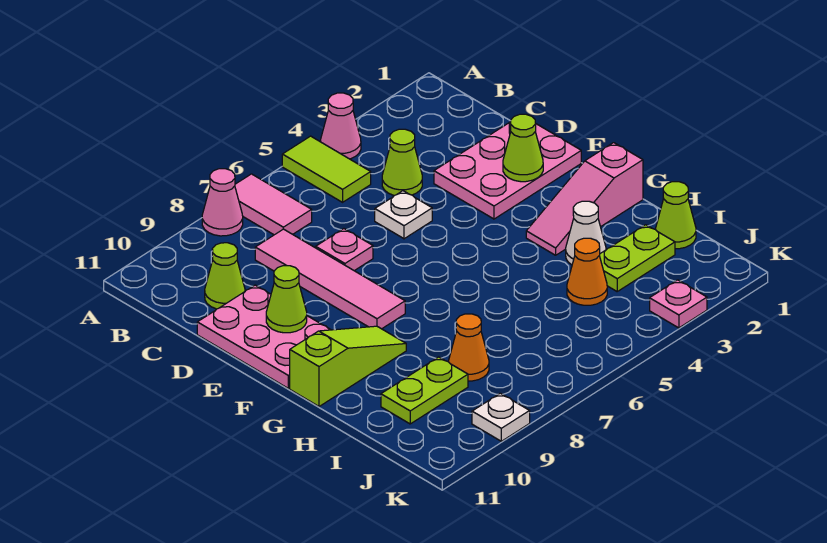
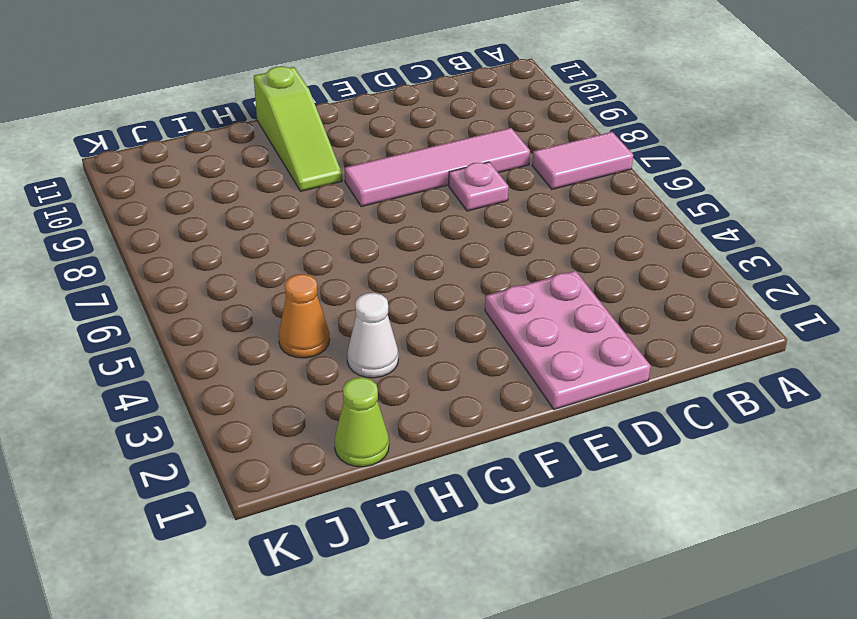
none -> pink 1x1 cone [321,93,361,159]
none -> lime 1x2 tile [282,136,371,202]
none -> pink 1x1 cone [202,169,243,236]

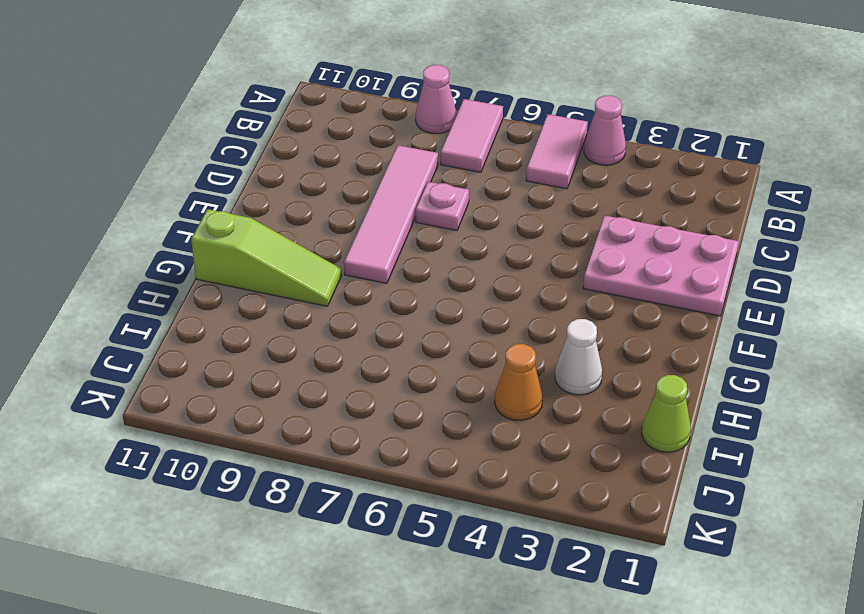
pink 1x2 tile [526,114,588,189] -> lime 1x2 tile [282,136,371,202]
none -> lime 1x1 cone [382,129,422,196]
none -> lime 1x1 cone [205,243,245,309]
none -> white 1x1 plate [375,191,432,239]

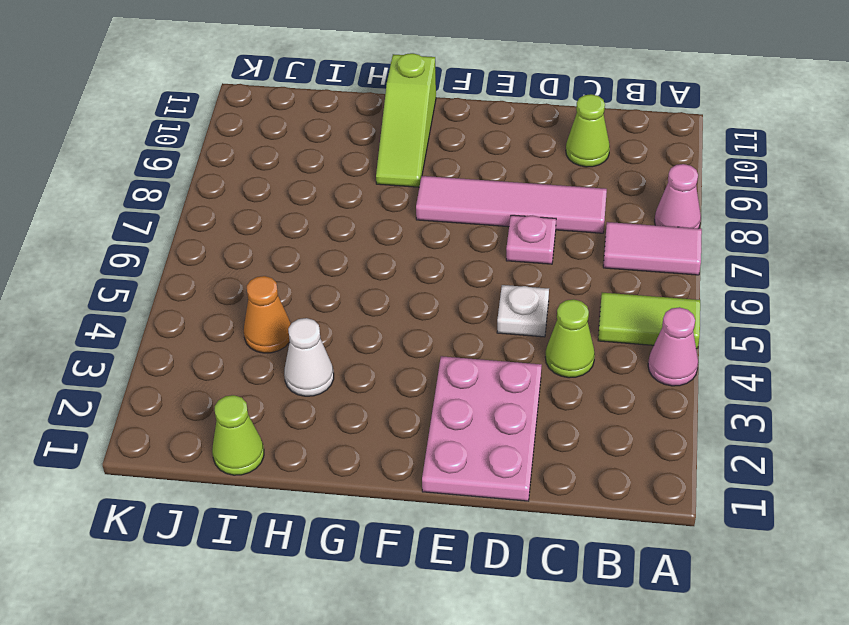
none -> pink 2x3 plate [197,285,331,388]
none -> pink 1x3 slope [526,143,643,255]
none -> lime 1x2 plate [599,225,675,291]

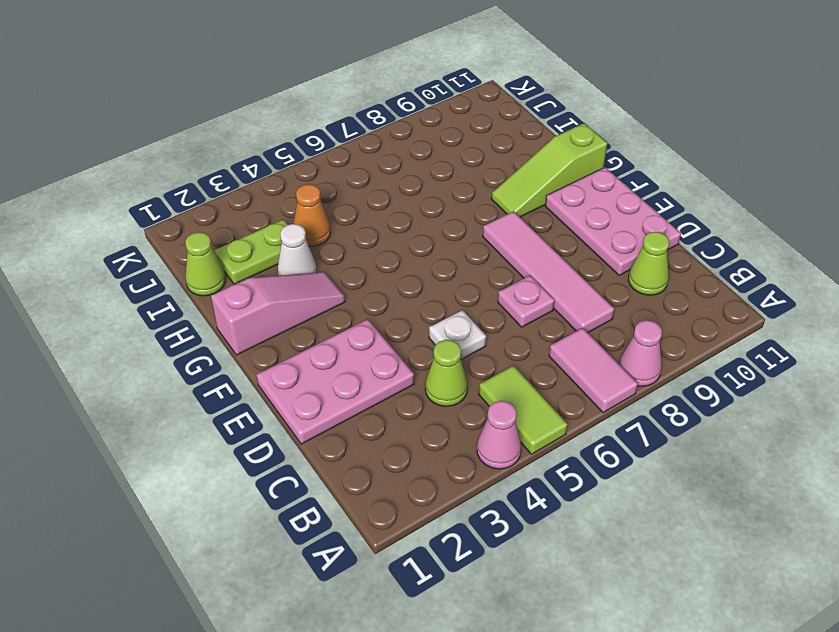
none -> orange 1x1 cone [449,314,489,381]
none -> lime 1x2 plate [381,357,468,424]
none -> pink 1x1 plate [650,280,707,328]

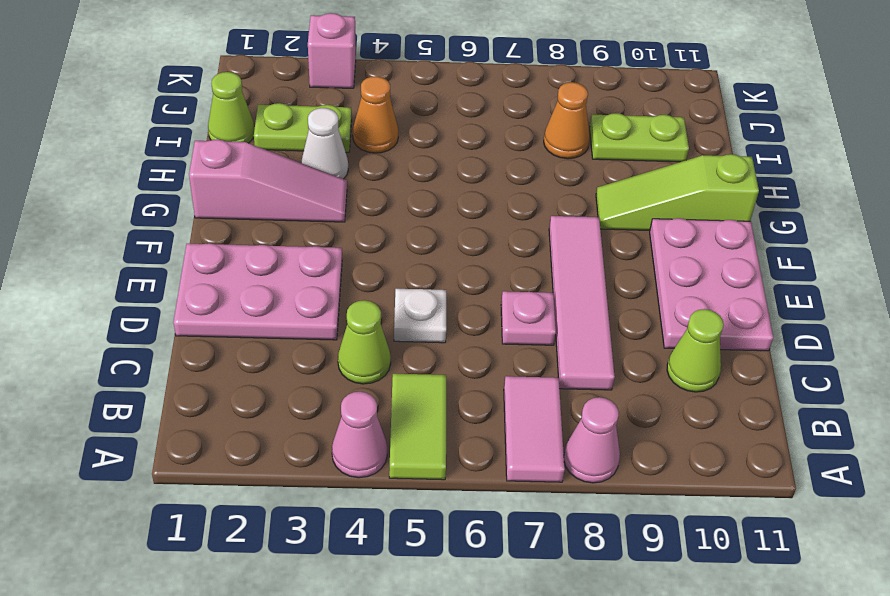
pink 1x1 brick [308,13,356,88] -> pink 1x1 plate [650,280,707,328]
none -> white 1x1 plate [472,393,530,441]
none -> lime 1x1 cone [503,114,543,182]
none -> lime 1x1 cone [266,266,307,333]

